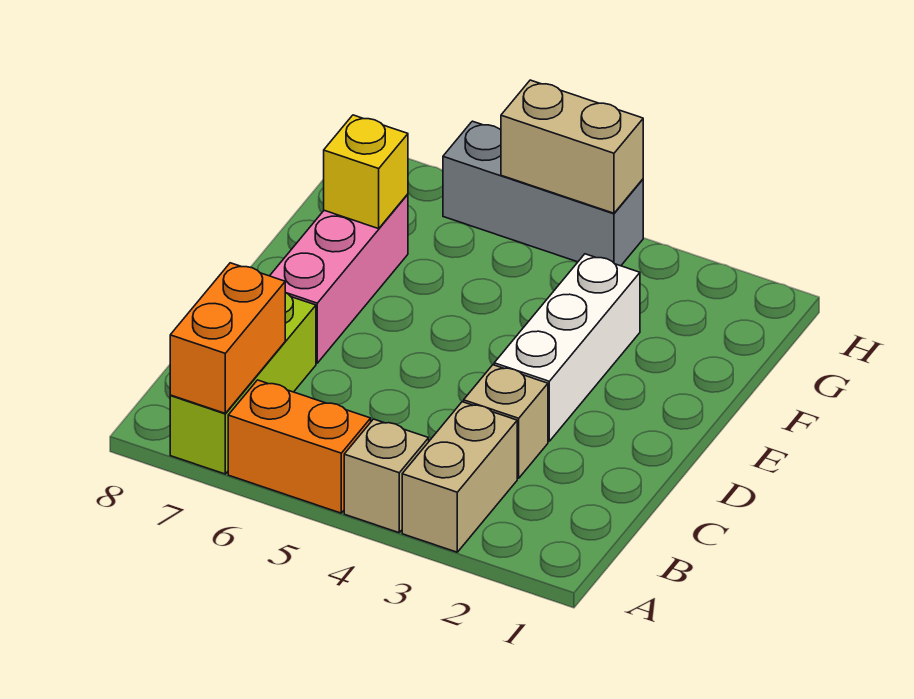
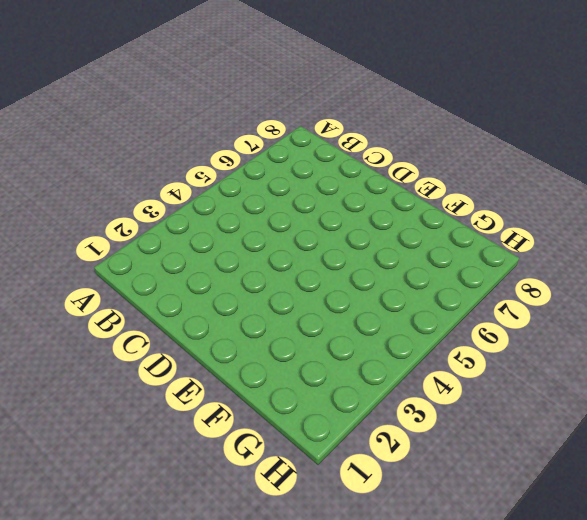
none -> tan 1x2 brick [402,402,517,552]
none -> tan 1x1 brick [344,419,429,533]

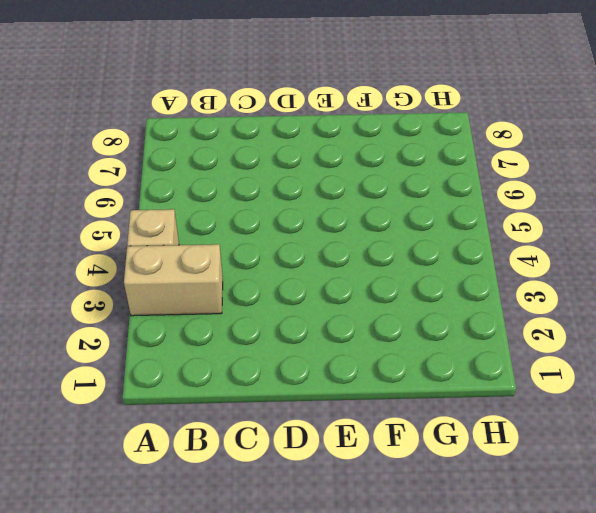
none -> orange 1x2 brick [228,380,371,513]
none -> lime 1x3 brick [170,293,316,474]

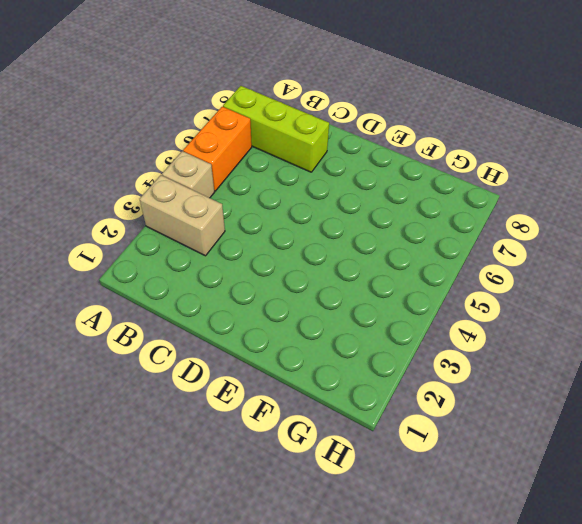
none -> tan 1x1 brick [464,365,548,478]
none -> white 1x3 brick [494,254,640,441]

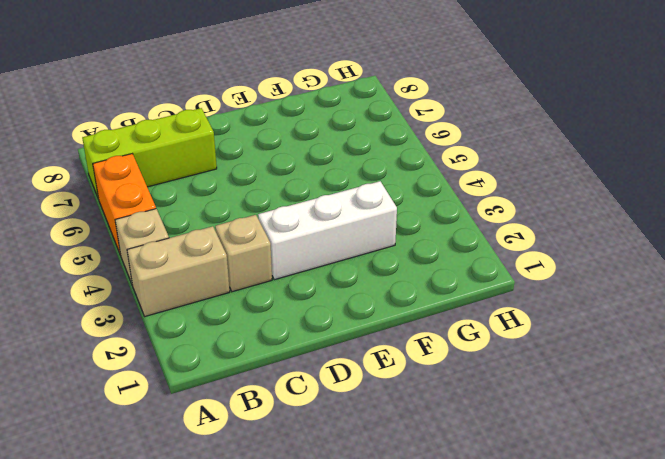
none -> pink 1x3 brick [270,194,408,363]
none -> grey 1x3 brick [443,121,643,266]

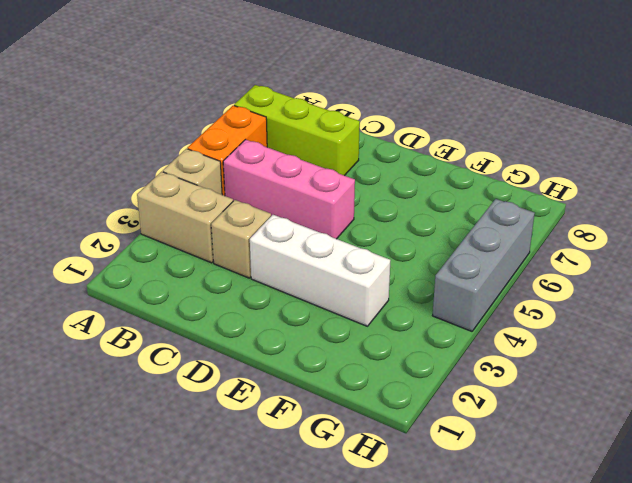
pink 1x3 brick [223,140,355,239] -> pink 1x3 brick moved to [270,194,408,363]
none -> orange 1x2 brick [170,263,285,413]
none -> yellow 1x1 brick [324,115,408,229]

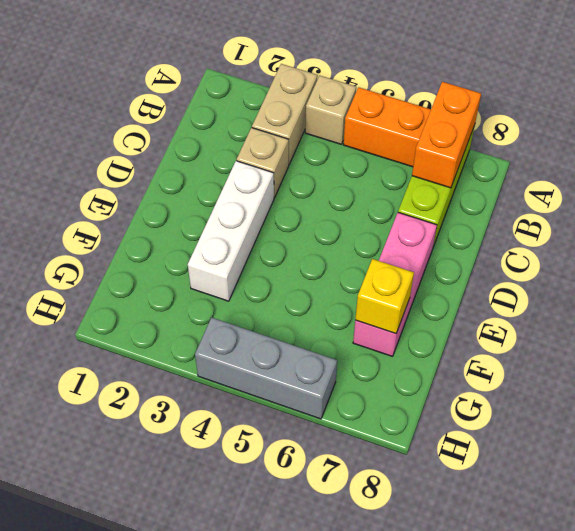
none -> tan 1x2 brick [501,80,643,213]

